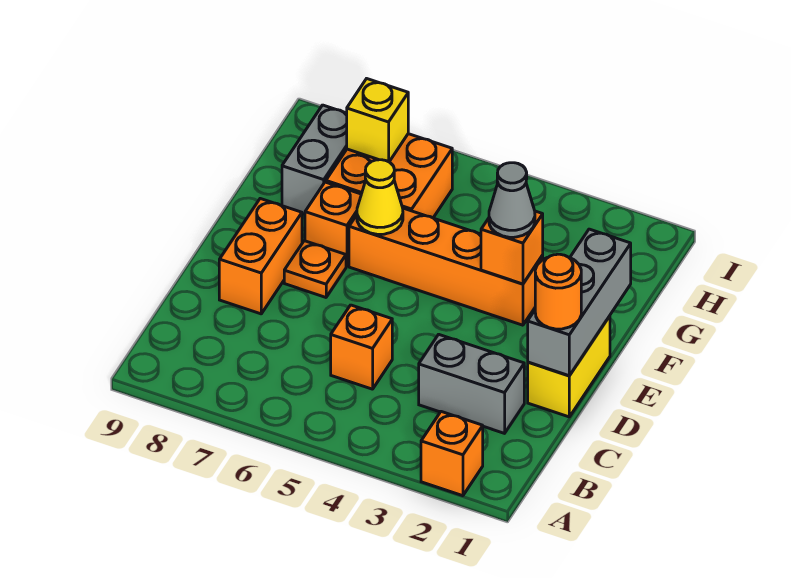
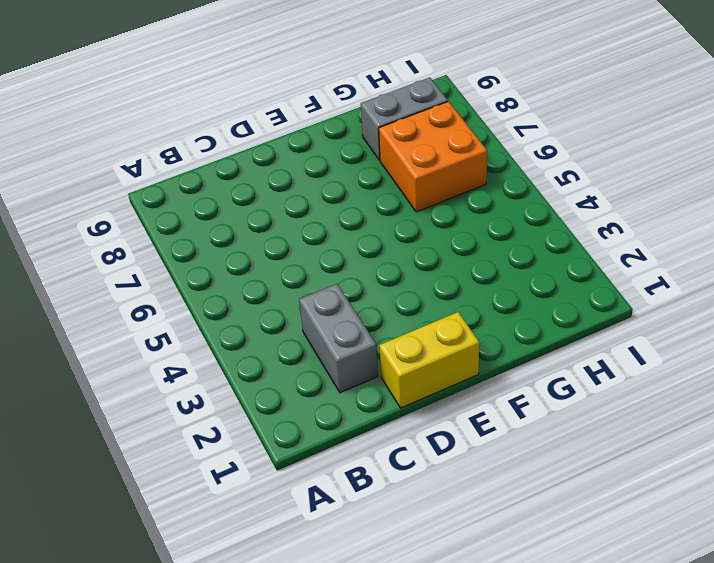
none -> orange 1x1 brick [421,412,483,496]
none -> orange 1x1 brick [331,305,392,389]
none -> orange 1x2 brick [219,199,302,314]

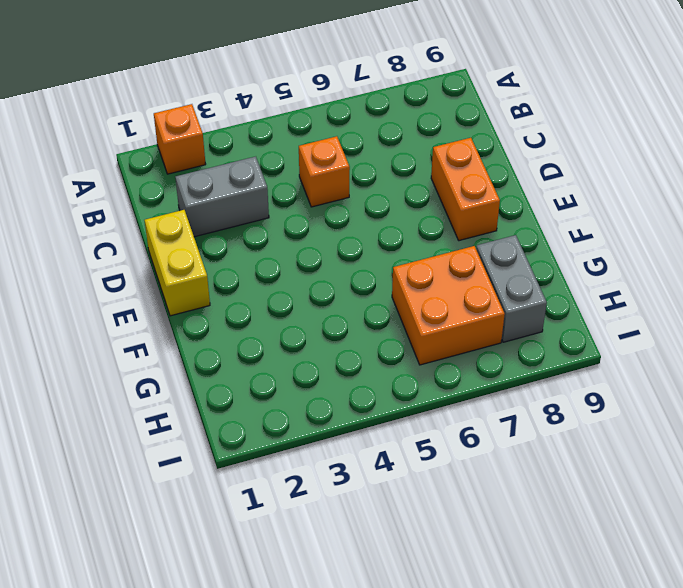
none -> orange 1x1 plate [284,241,346,297]
none -> orange 1x4 brick [349,208,543,325]
none -> orange 1x1 brick [305,182,361,266]

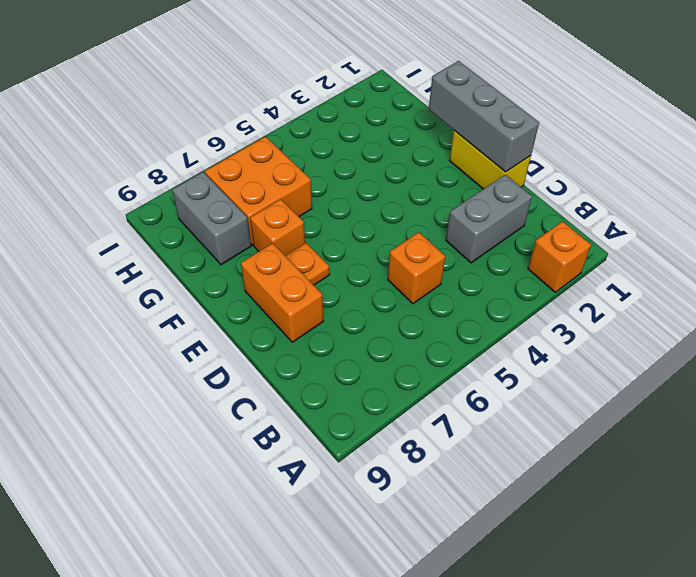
none -> orange 1x4 brick [349,208,543,325]
none -> orange 1x1 brick [481,211,543,284]
none -> yellow 1x1 cone [357,160,403,234]

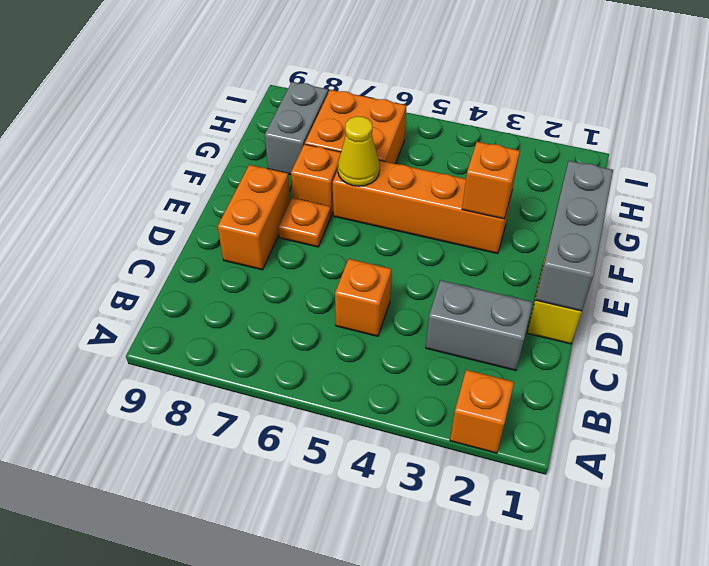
none -> yellow 1x1 brick [347,79,408,162]
none -> orange 1x1 round brick [535,254,581,329]
none -> grey 1x1 cone [489,163,535,237]

